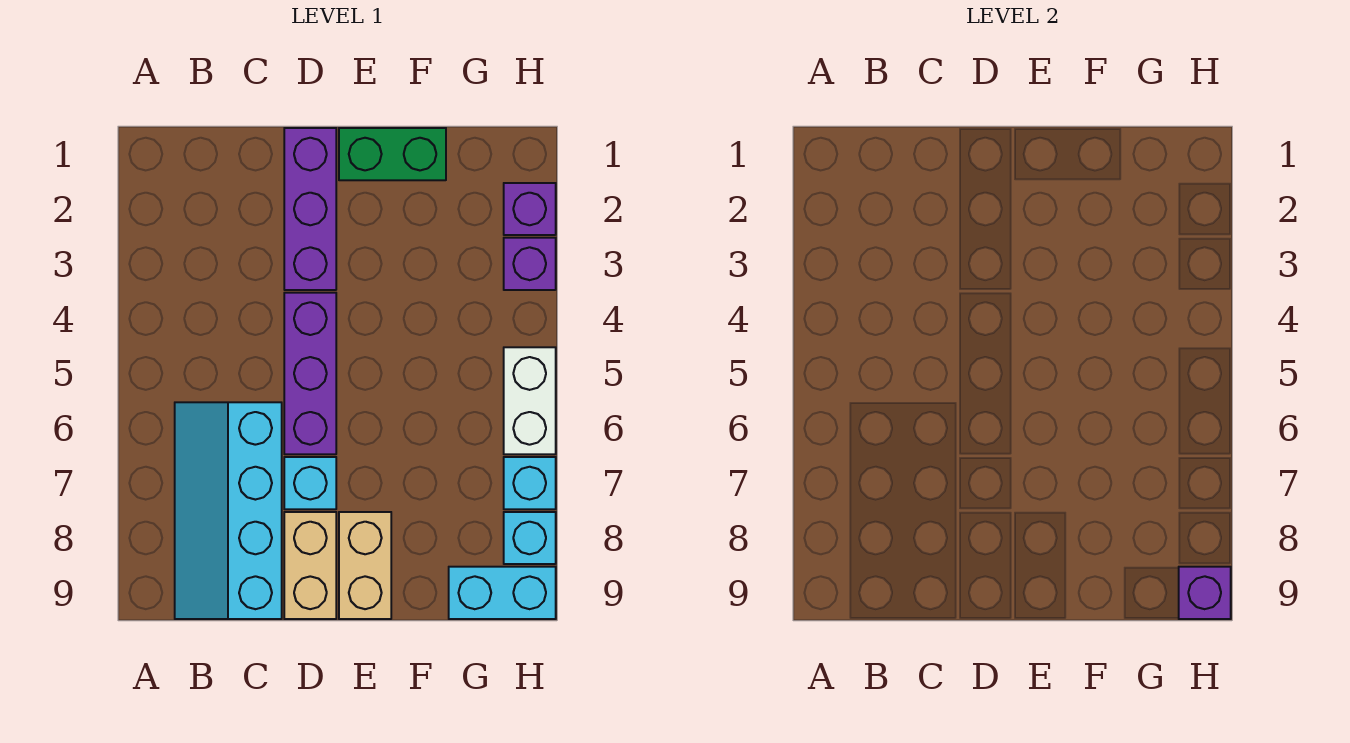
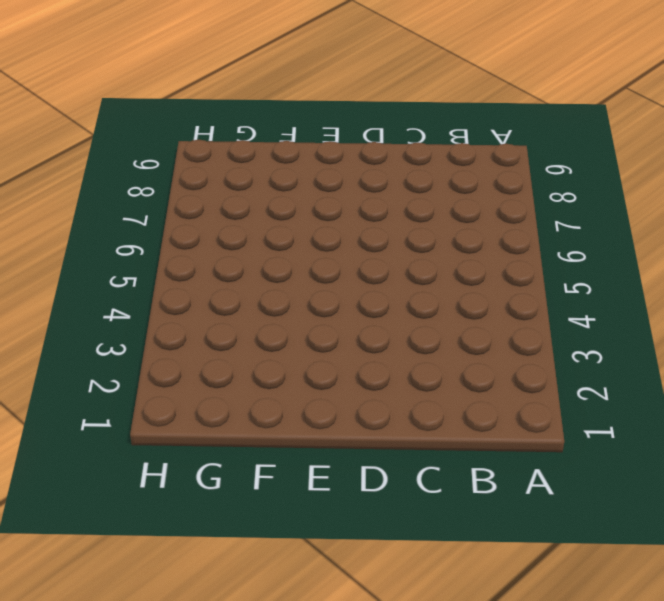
none -> cyan 2x4 slope [175,402,282,619]
none -> purple 1x3 brick [284,128,336,290]
none -> purple 1x3 brick [284,293,336,454]

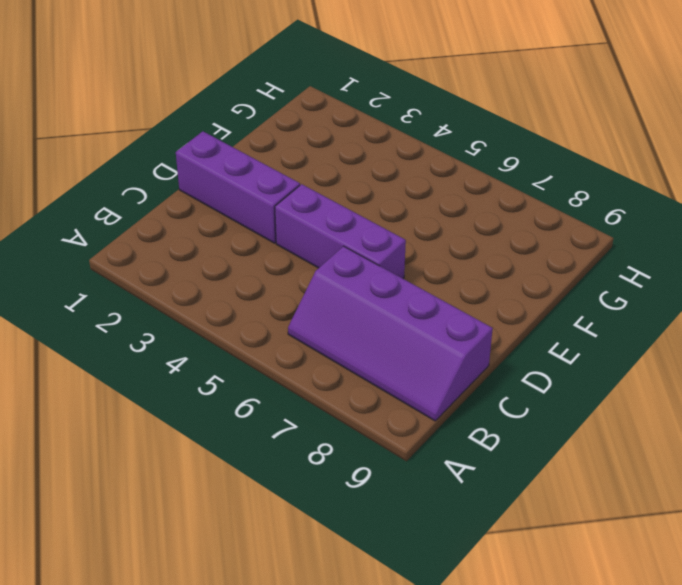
purple 2x4 slope [288,246,493,421] -> cyan 2x4 slope [175,402,282,619]
none -> cyan 1x1 brick [284,457,336,509]
none -> tan 1x2 brick [284,512,336,619]
none -> green 1x2 brick [339,128,446,180]

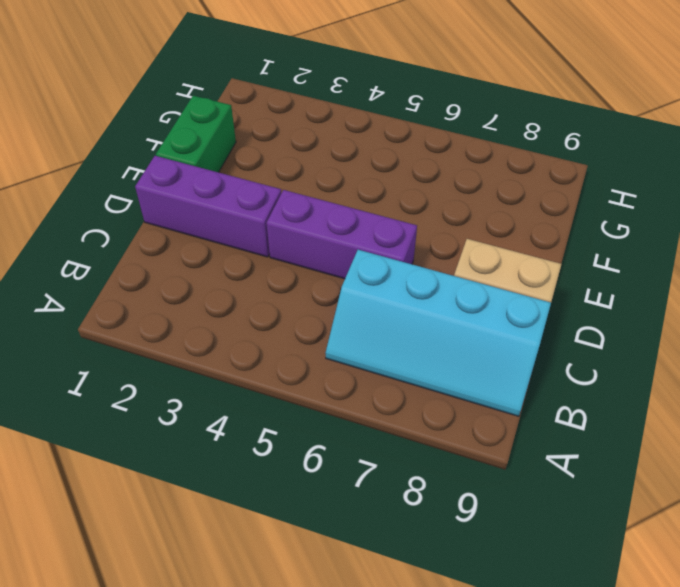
none -> cyan 1x1 brick [284,457,336,509]
none -> tan 1x2 brick [339,512,391,619]
none -> cyan 1x2 brick [449,567,556,619]

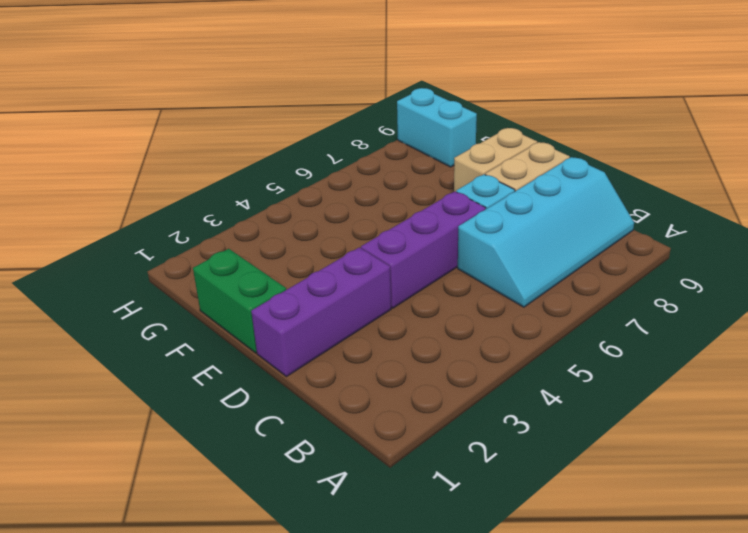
none -> purple 1x1 brick [504,183,556,235]
none -> purple 1x1 brick [504,238,556,290]
none -> white 1x2 brick [504,347,556,454]

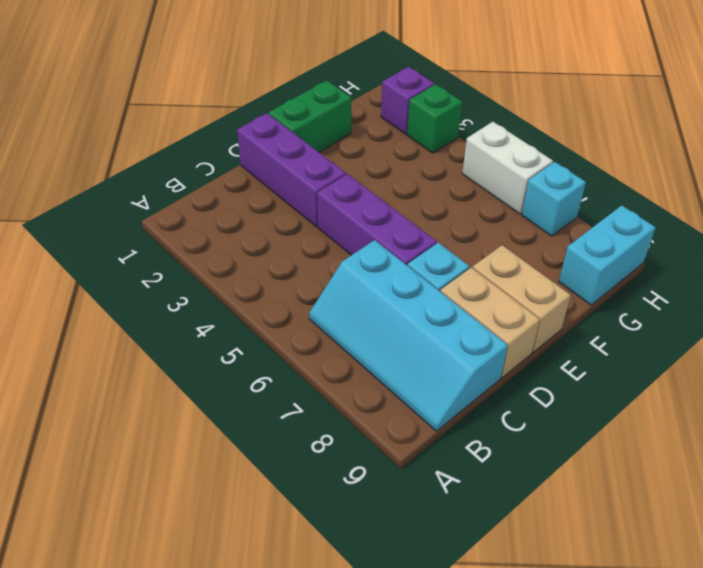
green 1x1 brick [407,84,462,153] -> purple 1x1 brick [504,238,556,290]
none -> cyan 1x1 brick [504,512,556,564]
none -> purple 1x1 brick [1179,567,1231,619]

